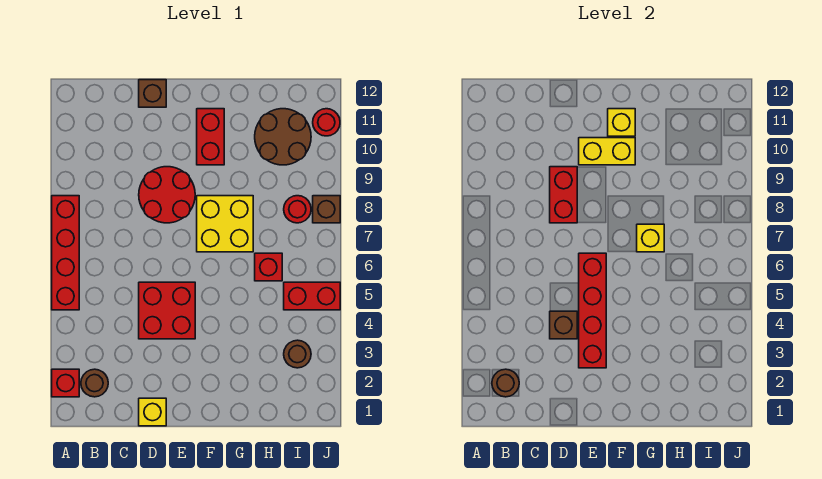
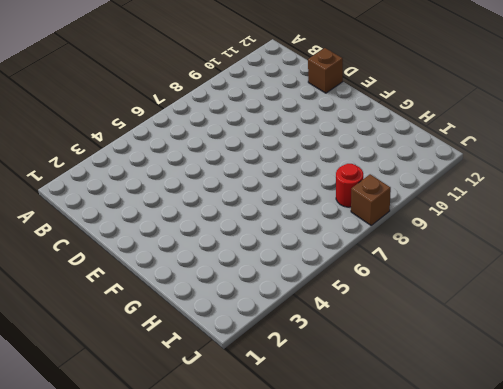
none -> red 1x1 brick [52,369,79,397]
none -> red 1x4 brick [52,196,79,310]
none -> brown 1x1 round brick [81,369,108,397]

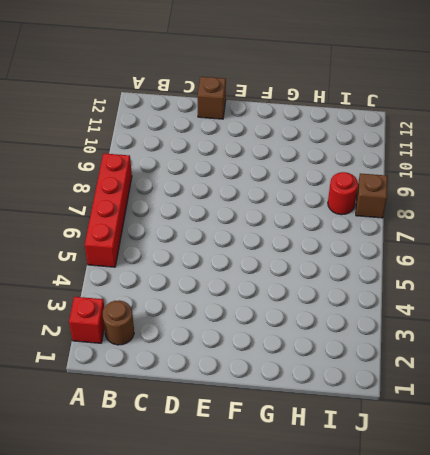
none -> yellow 1x1 brick [139,398,166,426]
none -> red 2x2 brick [139,282,195,339]
none -> red 2x2 round brick [139,167,195,223]

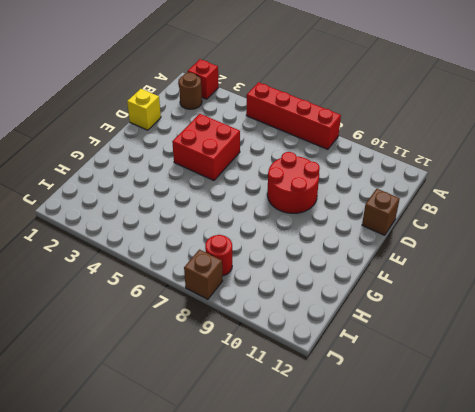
none -> yellow 2x2 brick [197,196,253,252]
none -> red 1x2 brick [197,109,224,165]
none -> red 1x1 brick [255,253,282,281]

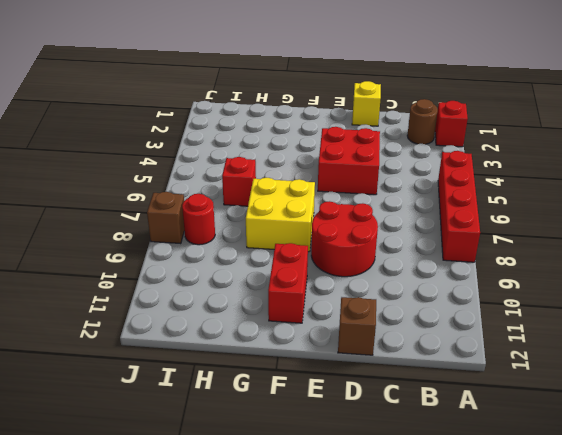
none -> brown 2x2 round brick [255,109,311,165]
none -> brown 1x1 round brick [284,340,311,368]
none -> red 1x2 brick [284,282,340,310]

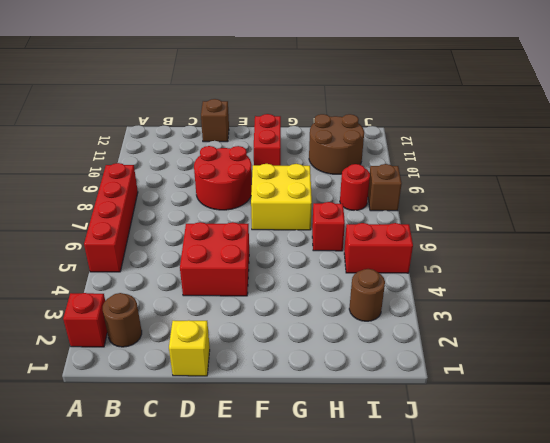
none -> red 1x1 round brick [313,109,340,136]
none -> brown 1x1 round brick [492,369,519,397]
none -> brown 1x1 brick [550,311,577,339]

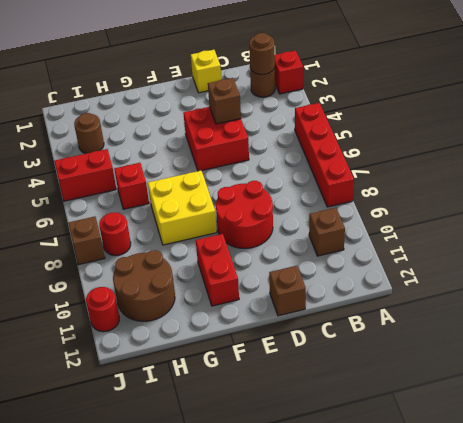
brown 1x1 brick [309,208,345,256] -> none
none -> red 1x2 brick [550,167,577,223]
none -> red 1x4 brick [579,253,606,368]
none -> yellow 1x2 brick [579,138,635,165]

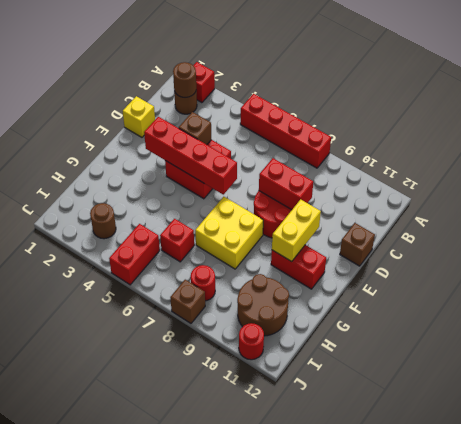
none -> yellow 1x1 brick [608,109,635,136]
none -> yellow 1x1 brick [637,224,664,252]

